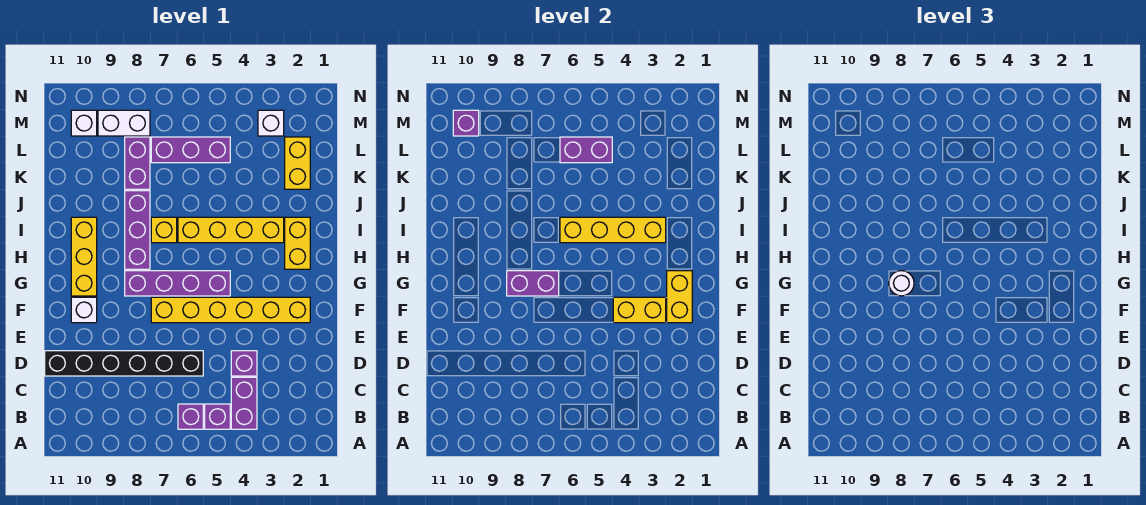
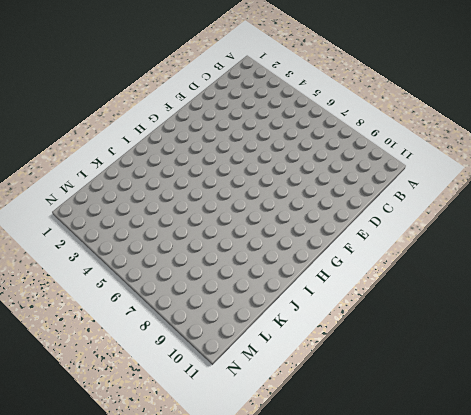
none -> purple 1x2 brick [231,377,257,429]
none -> purple 1x1 brick [205,404,230,429]
none -> purple 1x1 brick [178,404,203,429]

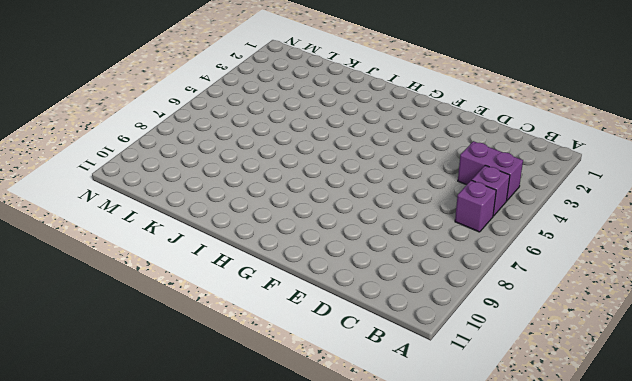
none -> purple 1x1 brick [231,351,257,376]
none -> black 1x6 brick [45,351,203,376]
none -> yellow 1x6 brick [151,297,310,323]

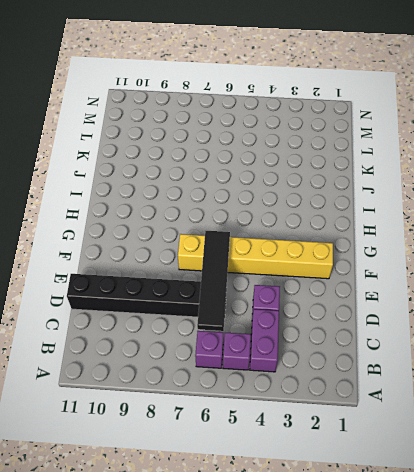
black 1x4 tile [197,231,230,331] -> none
none -> white 1x1 brick [71,297,97,323]
none -> purple 1x4 brick [125,271,230,296]
none -> yellow 1x3 brick [71,217,97,296]

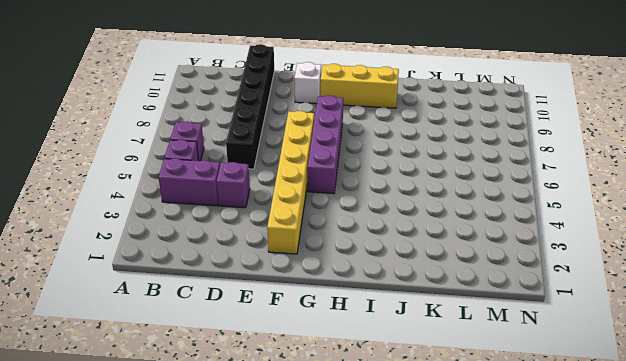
none -> yellow 1x2 brick [285,217,310,269]
none -> purple 1x3 brick [125,191,150,269]
none -> yellow 1x4 brick [178,217,284,243]

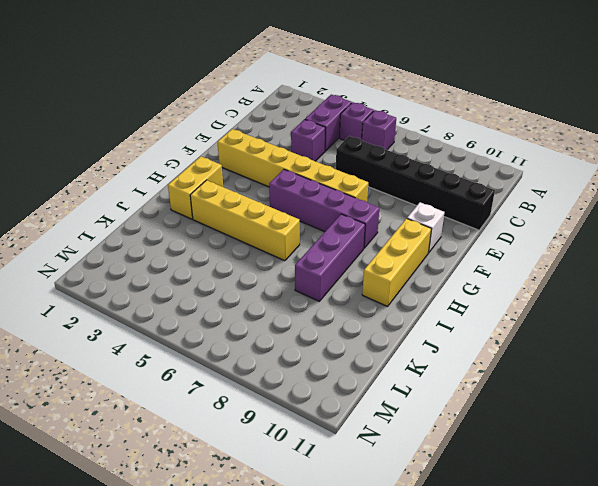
none -> yellow 1x1 brick [151,217,177,243]
none -> yellow 1x2 brick [285,137,310,189]
none -> purple 1x2 brick [125,137,150,189]

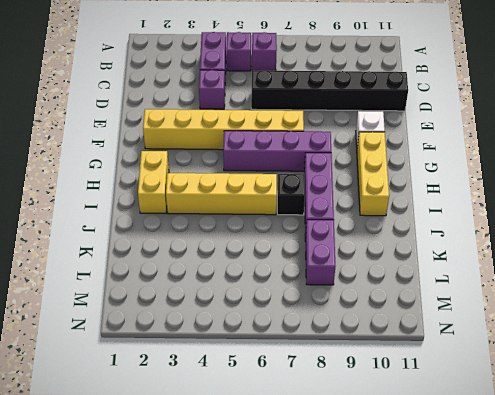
black 1x1 brick [277,174,305,215] -> yellow 1x1 brick [151,217,177,243]
none -> yellow 1x2 brick [285,137,310,189]
none -> purple 1x3 brick [151,137,230,163]
none -> white 1x1 brick [258,110,284,136]

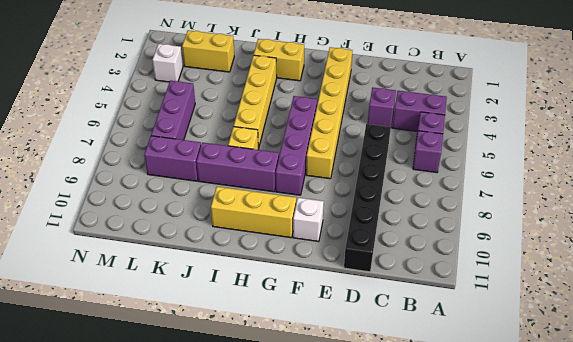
none -> white 1x2 brick [98,110,150,136]
none -> white 1x1 brick [71,110,97,136]
none -> yellow 1x2 brick [667,271,692,323]

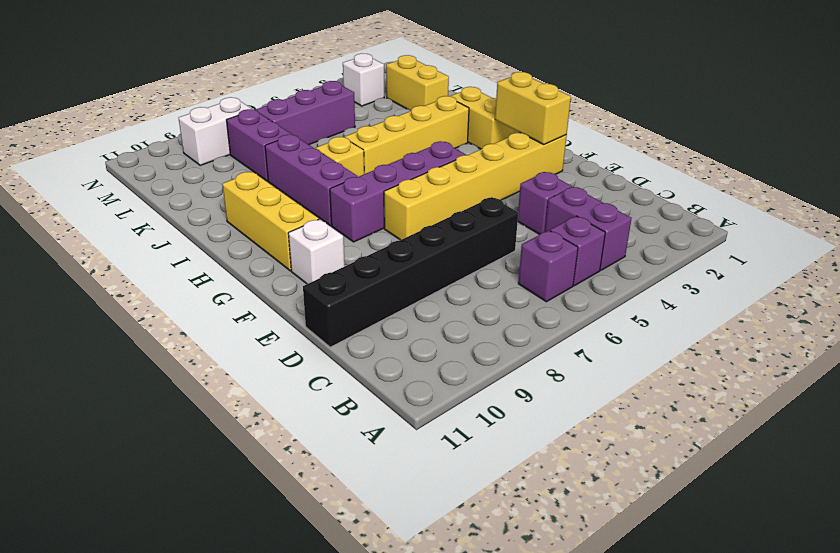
none -> white 1x1 brick [71,110,97,136]
none -> yellow 1x2 brick [613,297,666,323]
none -> purple 1x2 brick [507,271,559,296]

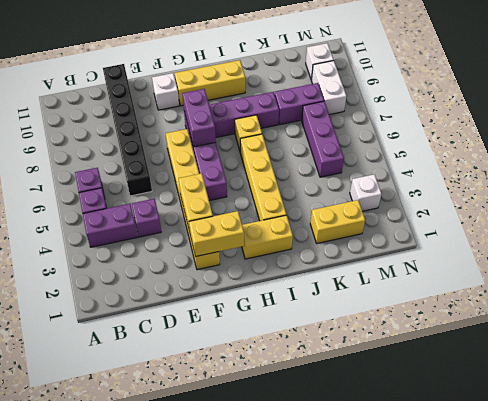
none -> yellow 1x4 brick [560,217,666,243]
none -> purple 1x2 brick [560,137,612,163]
none -> purple 1x1 brick [453,110,479,136]

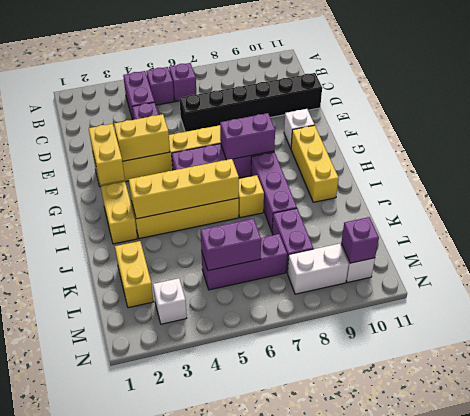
none -> white 1x1 round brick [889,271,914,296]

